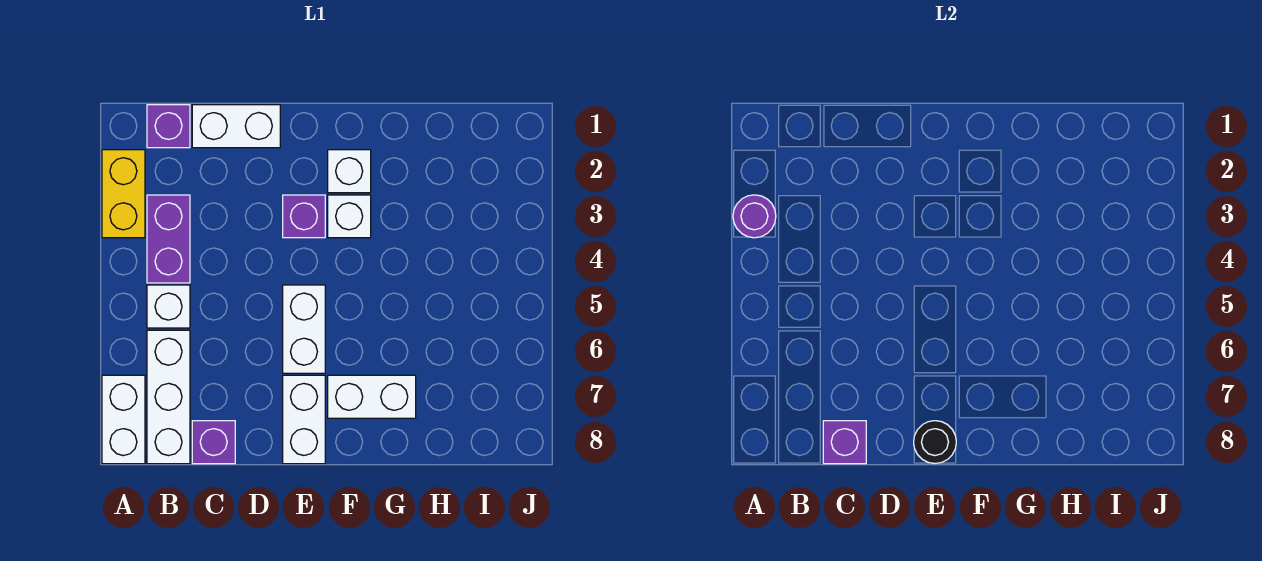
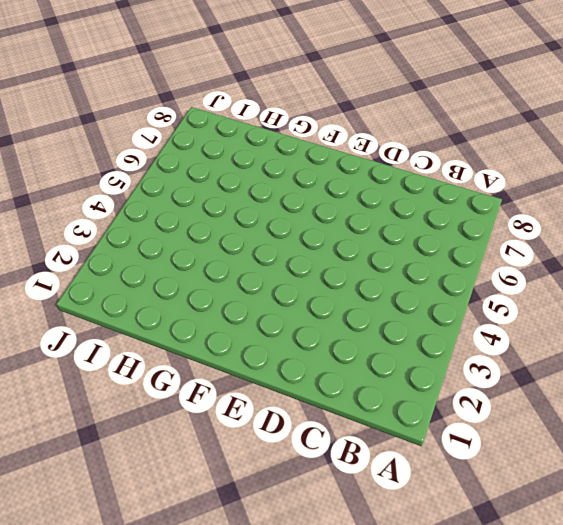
none -> yellow 1x2 brick [102,150,145,238]
none -> white 1x2 brick [102,375,145,464]
none -> purple 1x1 brick [147,105,190,148]

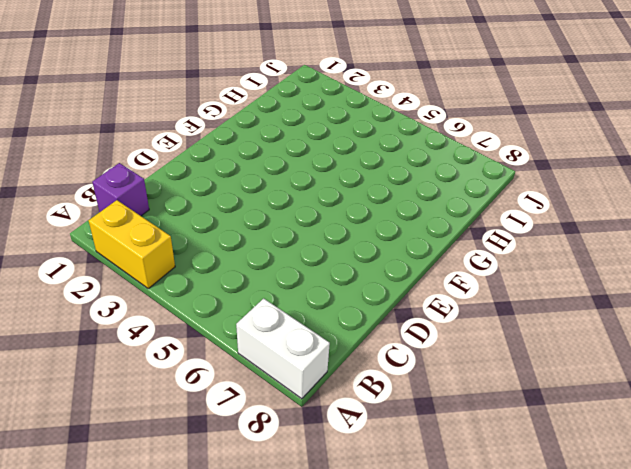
none -> purple 1x2 brick [147,195,190,283]
none -> white 1x1 brick [147,285,190,328]
none -> white 1x3 brick [147,330,190,464]

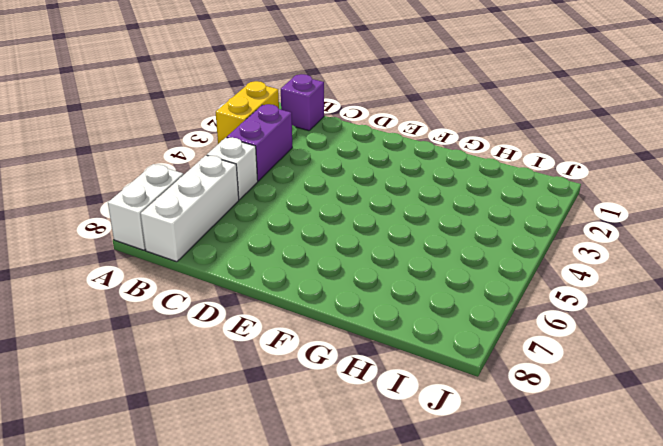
none -> white 1x2 brick [192,105,280,148]
none -> purple 1x1 brick [192,421,235,464]
none -> purple 1x1 brick [283,195,325,238]

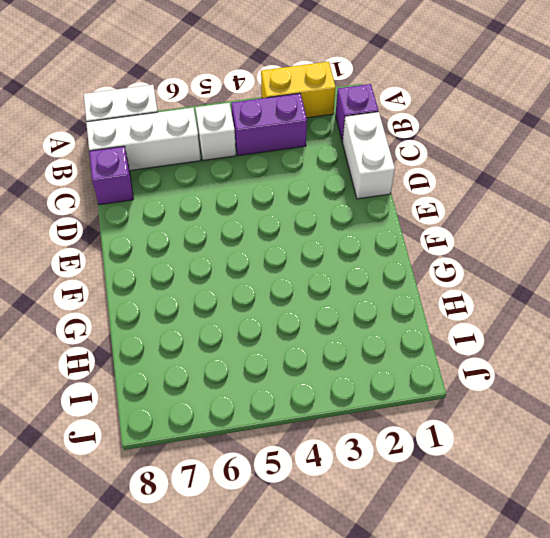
none -> purple 1x1 brick [283,195,325,238]
none -> white 1x2 brick [283,285,325,373]
none -> white 1x2 brick [283,375,325,464]

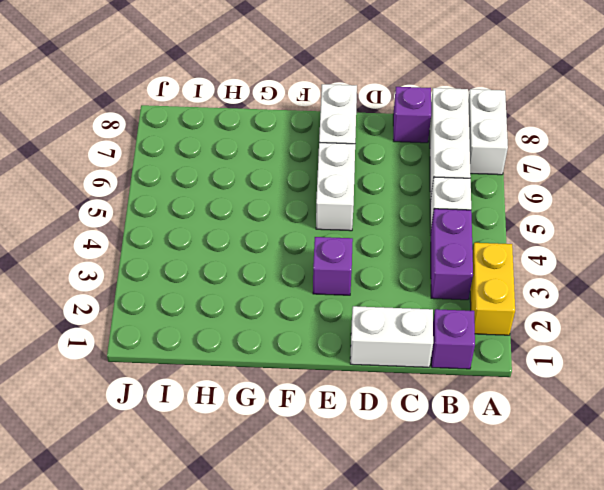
none -> white 1x1 brick [328,150,371,193]
none -> white 1x1 brick [328,195,371,238]
none -> white 1x2 brick [328,375,416,418]

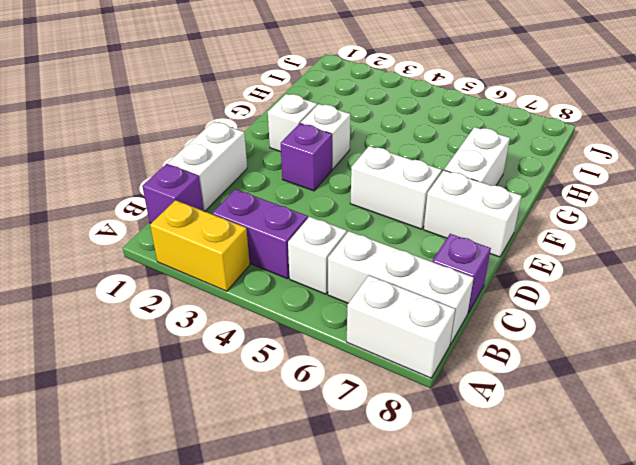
none -> purple 1x1 round brick [733,195,776,238]
none -> purple 1x1 brick [823,421,866,464]
none -> black 1x1 round brick [914,421,956,463]

